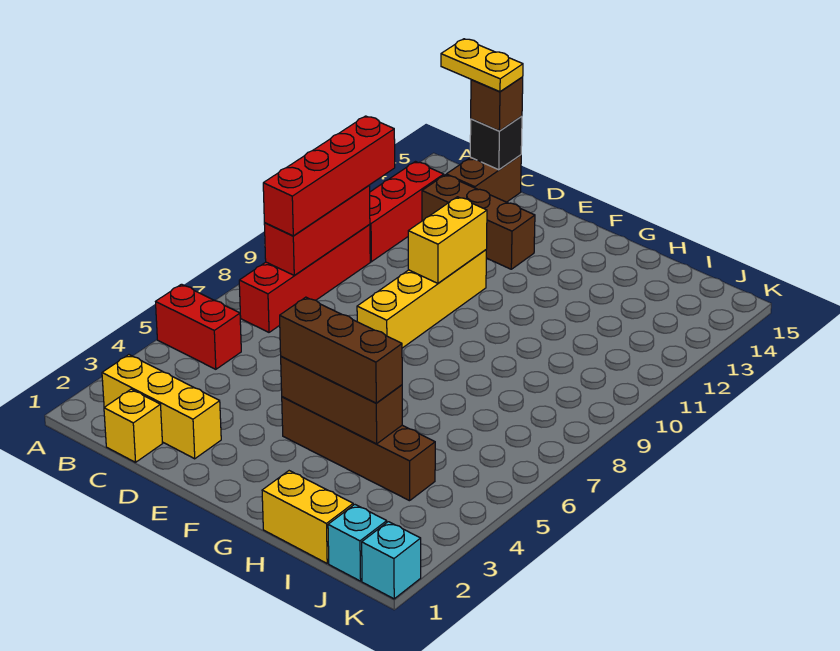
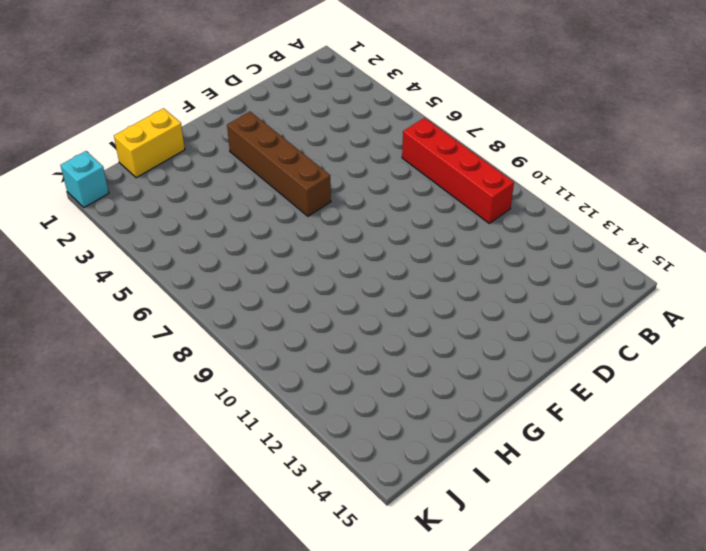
brown 1x4 brick [227,112,331,216] -> brown 1x4 brick turned to [282,397,435,501]
none -> red 1x2 brick [156,284,241,369]
none -> yellow 1x3 brick [102,355,221,459]
none -> red 1x3 brick [370,162,444,262]

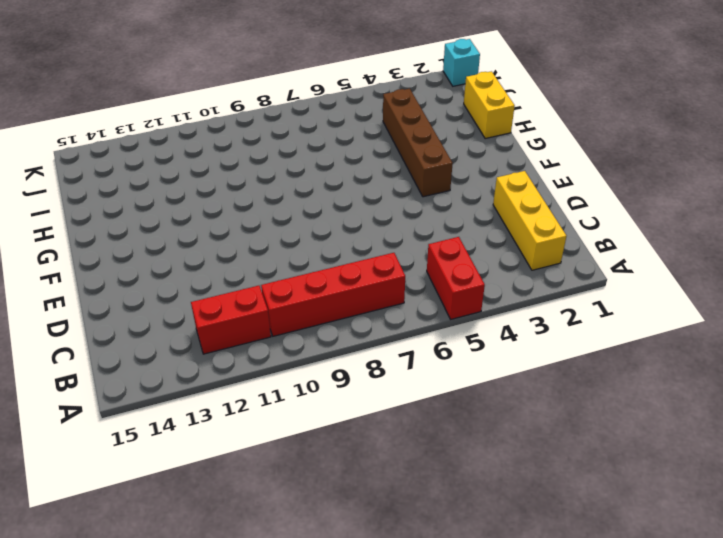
red 1x2 brick [191,286,271,354] -> red 1x3 brick [370,162,444,262]
none -> yellow 1x1 brick [104,389,162,462]
none -> brown 1x3 brick [422,175,535,269]
none -> brown 1x2 brick [446,155,521,202]

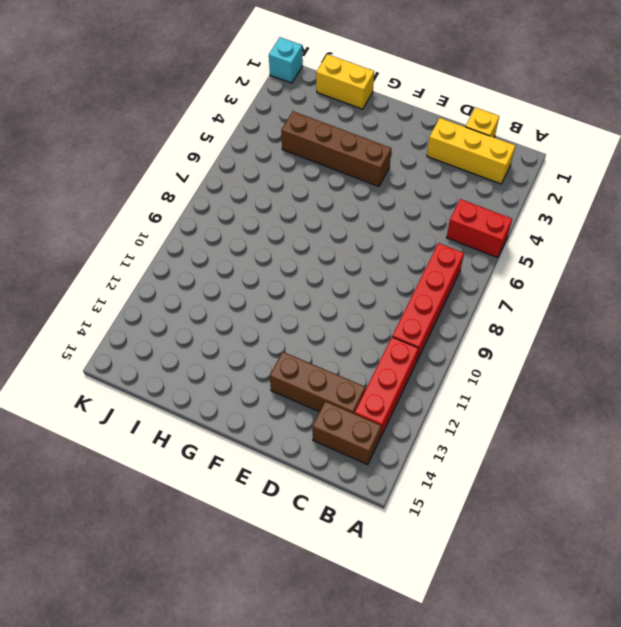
brown 1x2 brick [312,401,381,465] -> brown 1x2 brick turned to [446,155,521,202]
none -> yellow 1x4 brick [357,250,486,348]
none -> cyan 1x1 brick [328,505,387,581]
none -> red 1x3 brick [264,186,370,276]

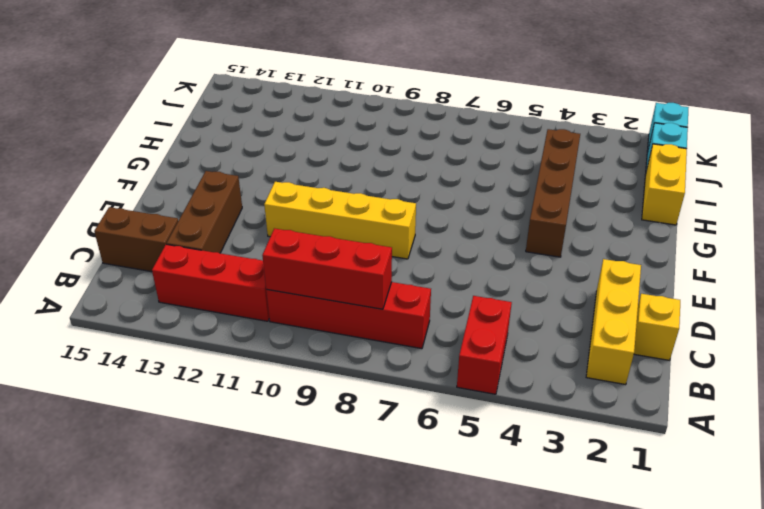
none -> black 1x1 brick [470,116,522,170]
none -> yellow 1x2 brick [408,197,487,283]
none -> brown 1x3 brick [281,357,402,444]

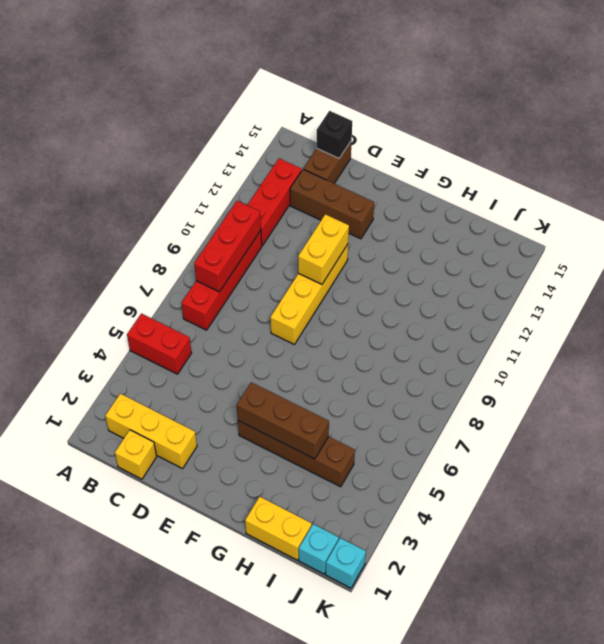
none -> red 1x4 brick [263,116,395,236]
none -> brown 1x1 brick [471,77,523,131]
none -> brown 1x3 brick [280,297,402,403]

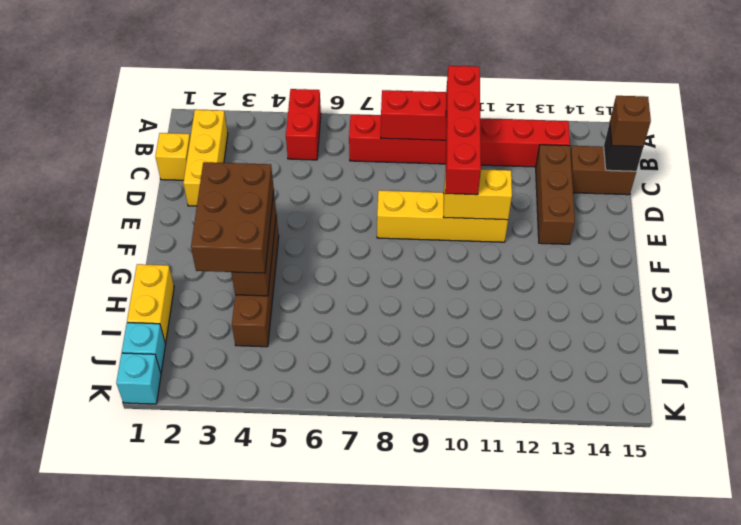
red 1x4 brick [445,66,481,195] -> red 1x4 brick turned to [263,116,395,236]
brown 2x3 brick [191,162,274,273] -> brown 1x3 brick [280,297,402,403]
none -> yellow 1x2 plate [441,39,523,92]

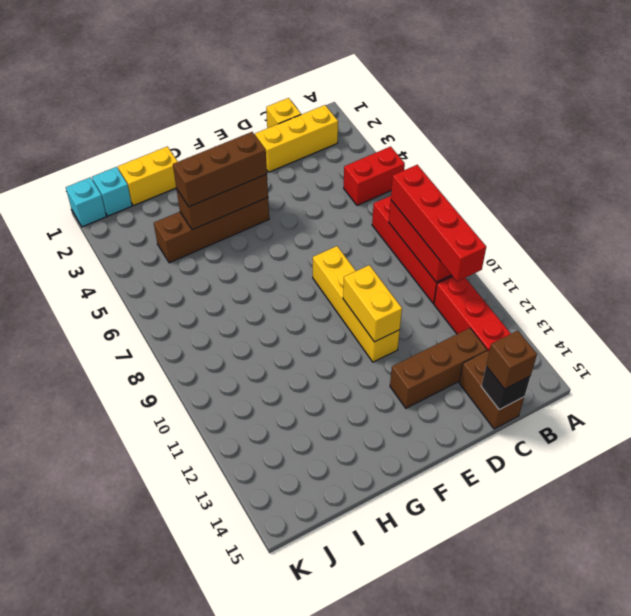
none -> yellow 1x2 plate [441,39,523,92]

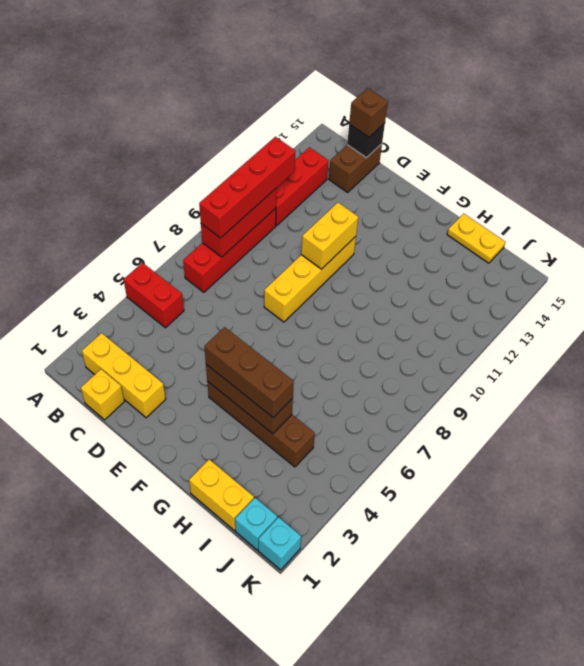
yellow 1x2 plate [447,214,505,263] -> yellow 1x2 plate moved to [441,39,523,92]
none -> brown 1x3 brick [422,175,535,269]

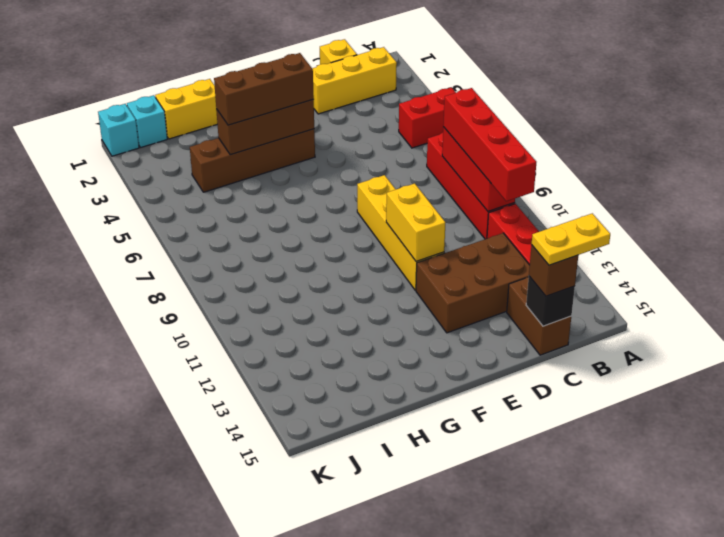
brown 2x3 brick [416,233,530,333] -> brown 1x3 brick [422,175,535,269]

